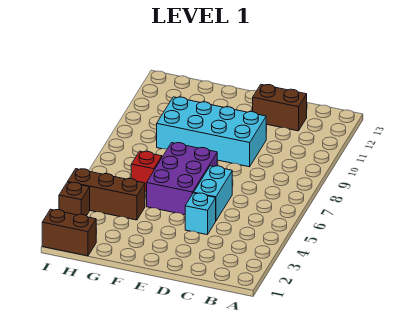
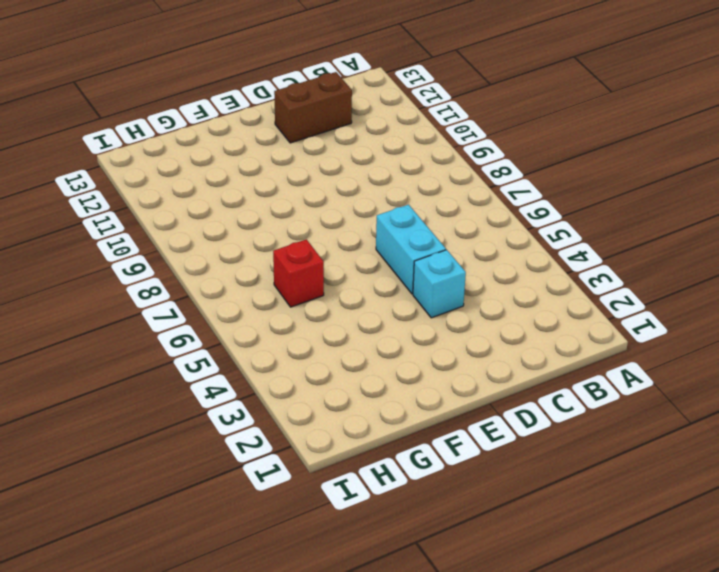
none -> cyan 2x4 brick [157,97,266,167]
none -> purple 2x3 brick [147,143,217,215]

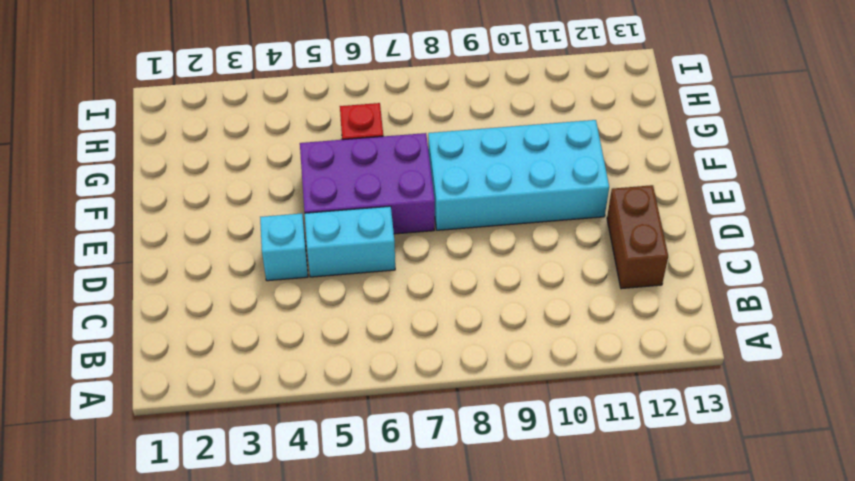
cyan 2x4 brick [428,120,609,230] -> cyan 2x4 brick turned to [157,97,266,167]
none -> brown 1x3 brick [68,169,145,220]
none -> brown 1x2 brick [42,209,96,256]

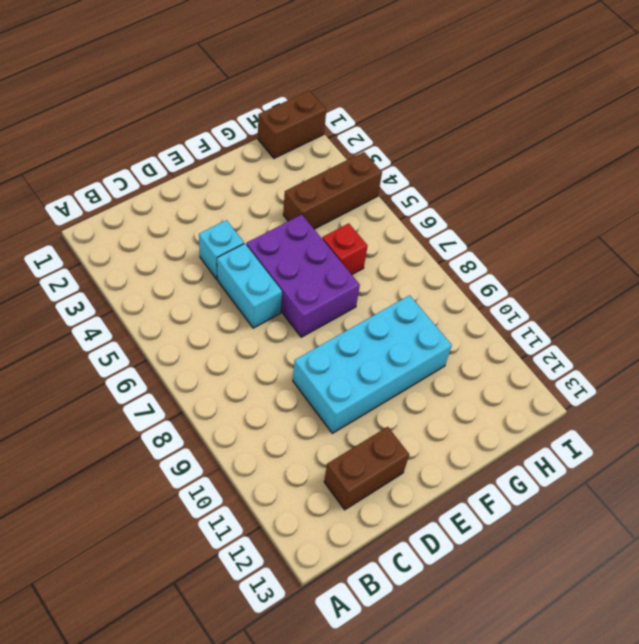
none -> brown 1x1 brick [59,182,90,216]

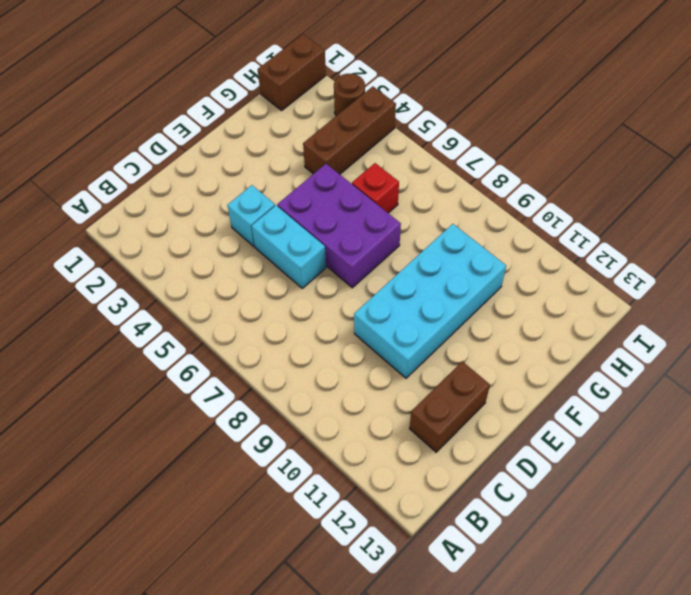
brown 1x1 round brick [334,74,365,116] -> brown 1x1 brick [59,182,90,216]

